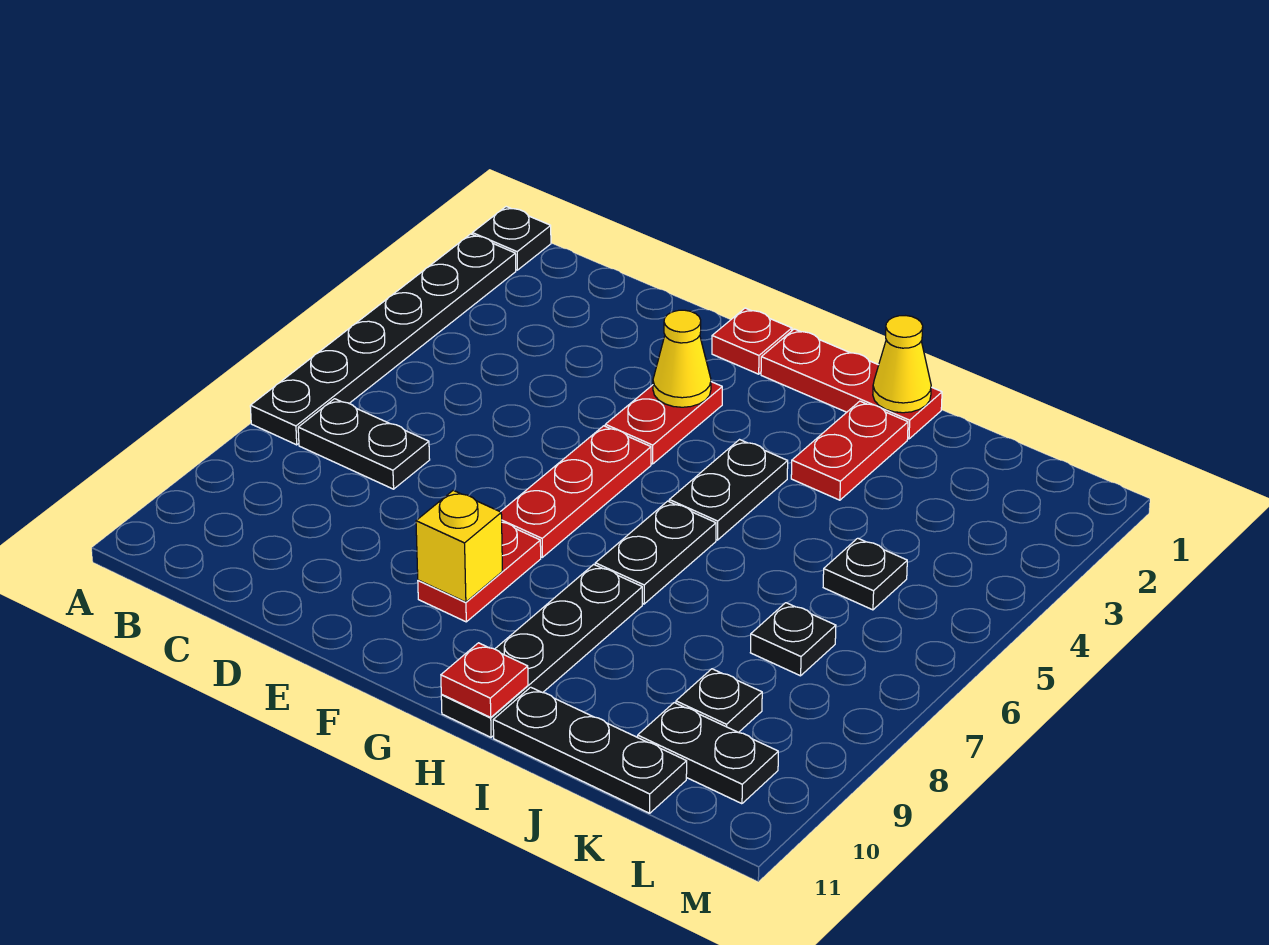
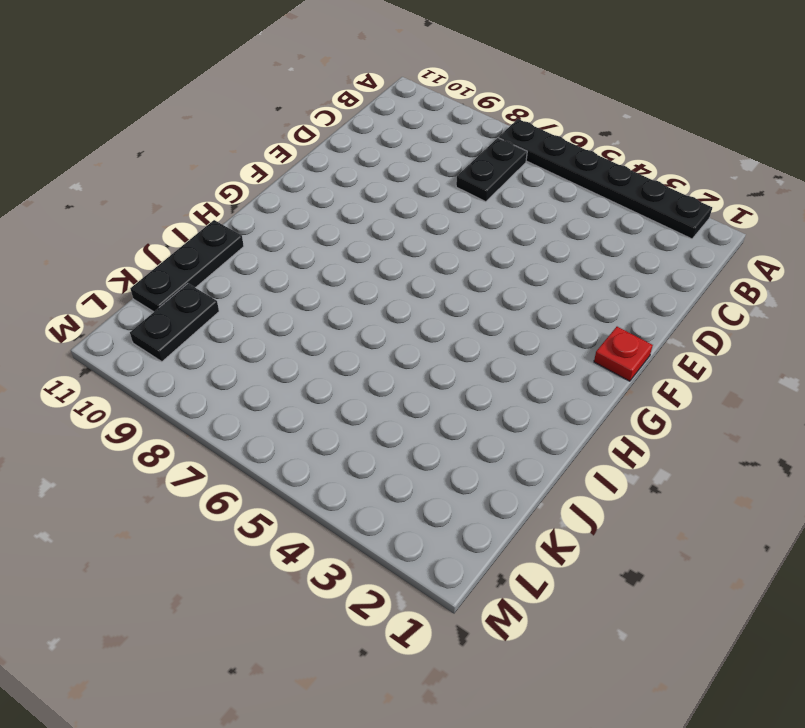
none -> black 1x1 plate [472,207,551,270]
none -> red 1x2 plate [605,382,722,464]
none -> red 1x3 plate [501,426,651,557]

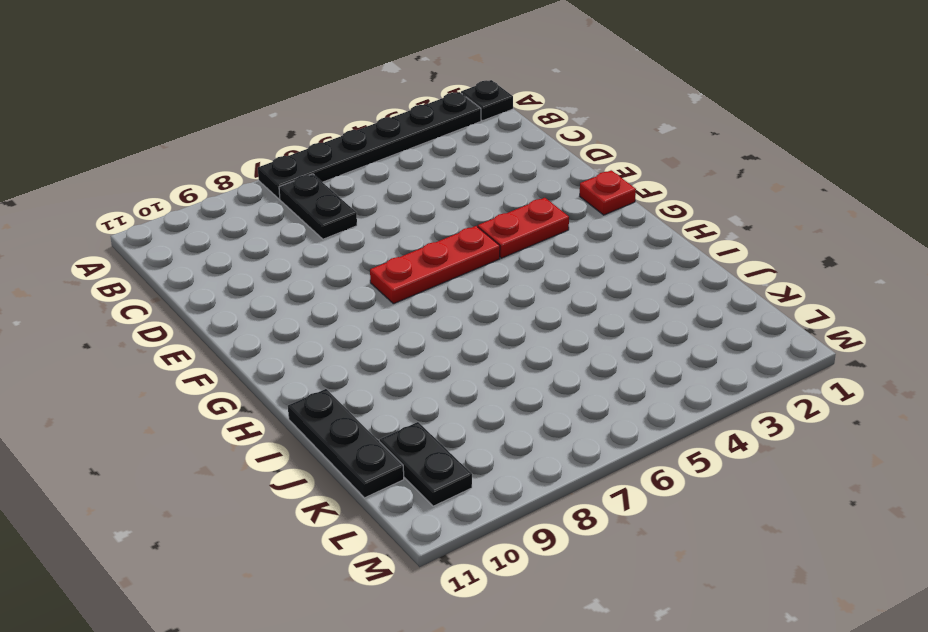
none -> red 1x2 plate [418,522,541,622]
none -> red 1x3 plate [761,329,942,439]
none -> black 1x2 plate [669,440,788,540]

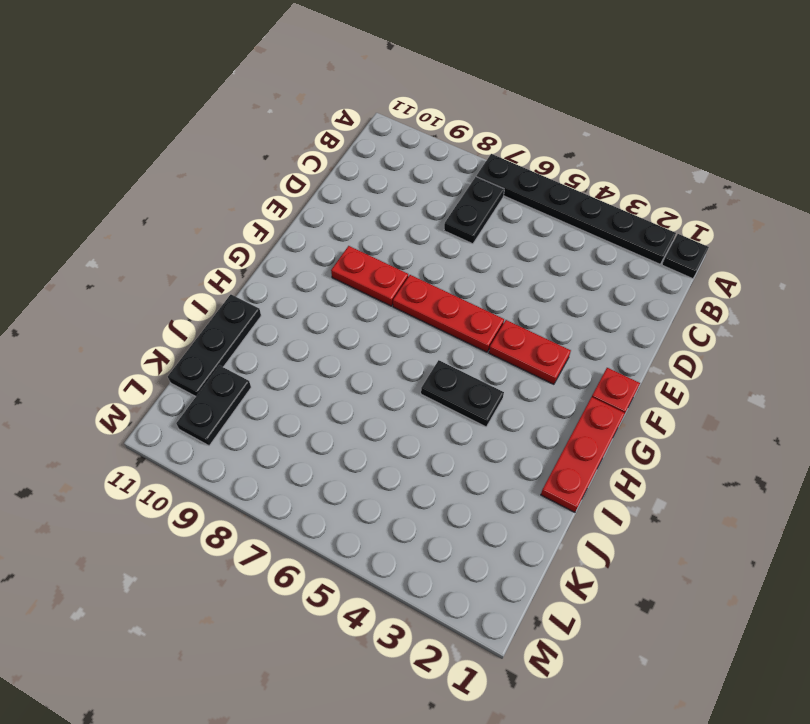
none -> black 1x2 plate [595,501,716,604]
none -> black 1x4 plate [441,564,642,737]
none -> red 1x2 plate [791,401,908,500]

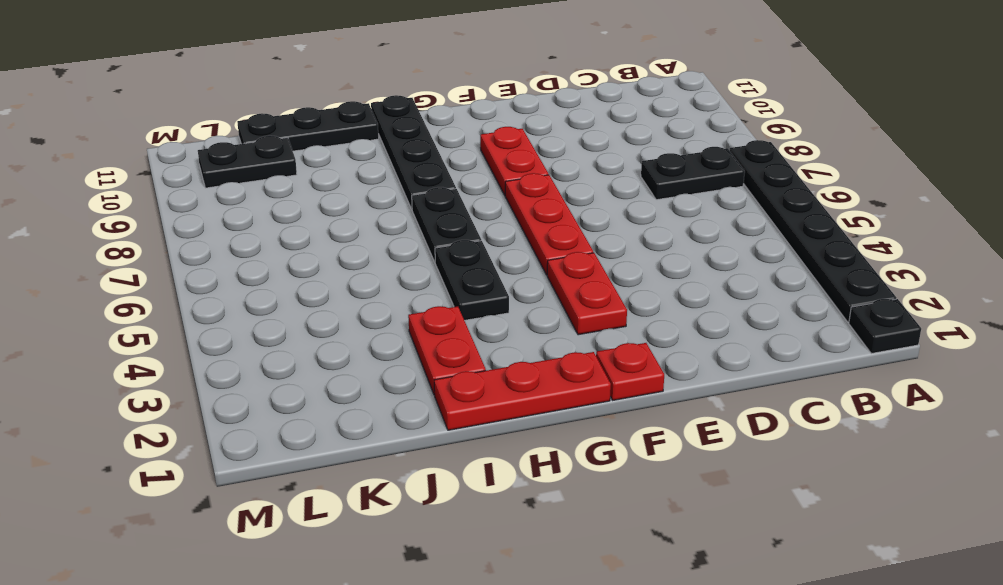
none -> black 1x1 plate [823,538,907,610]
none -> black 1x1 plate [750,603,836,676]
none -> black 1x1 plate [676,669,762,733]

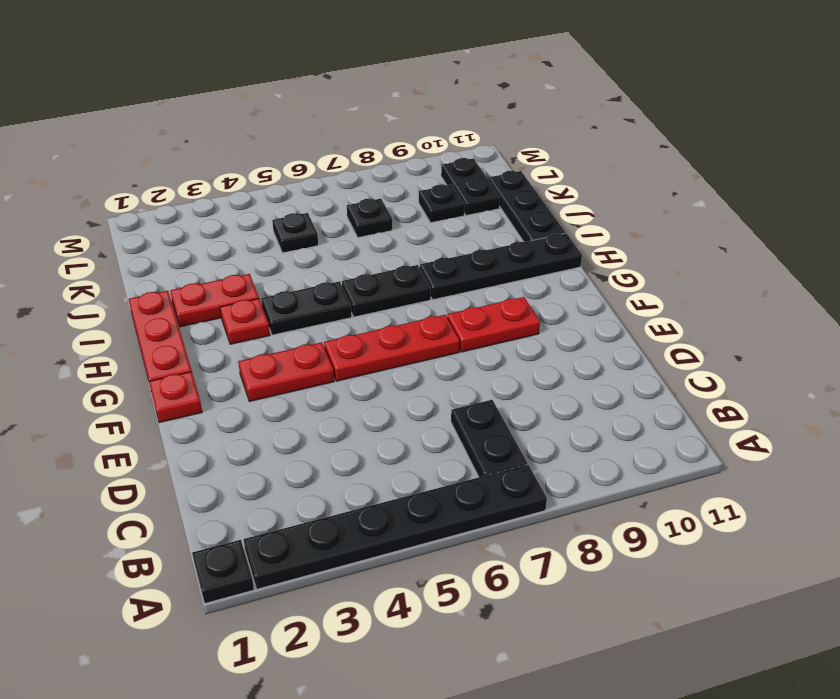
red 1x1 plate [220,299,270,344] -> red 1x1 plate moved to [441,643,528,717]
none -> yellow 1x1 cone [653,310,711,407]
none -> yellow 1x1 brick [416,490,502,602]
none -> yellow 1x1 cone [873,316,931,413]

